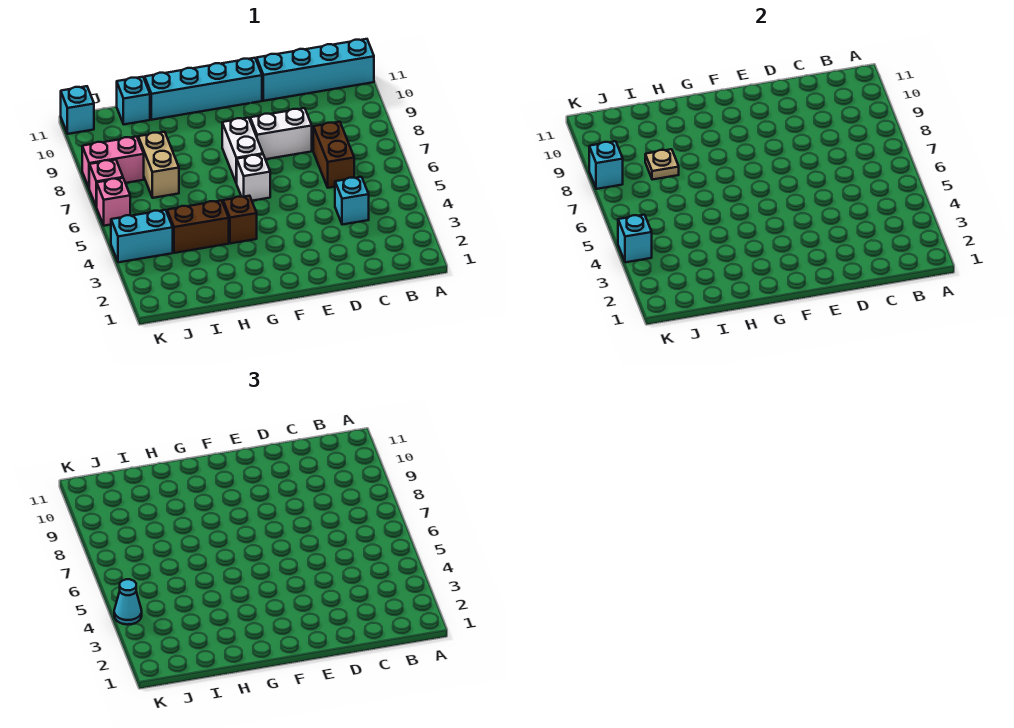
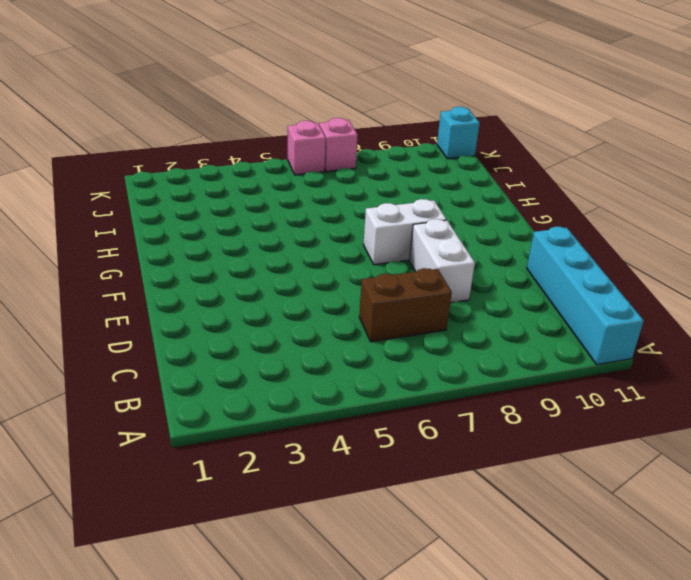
none -> cyan 1x1 brick [335,177,369,225]
none -> cyan 1x4 brick [145,58,262,120]
none -> white 1x1 brick [236,154,270,201]

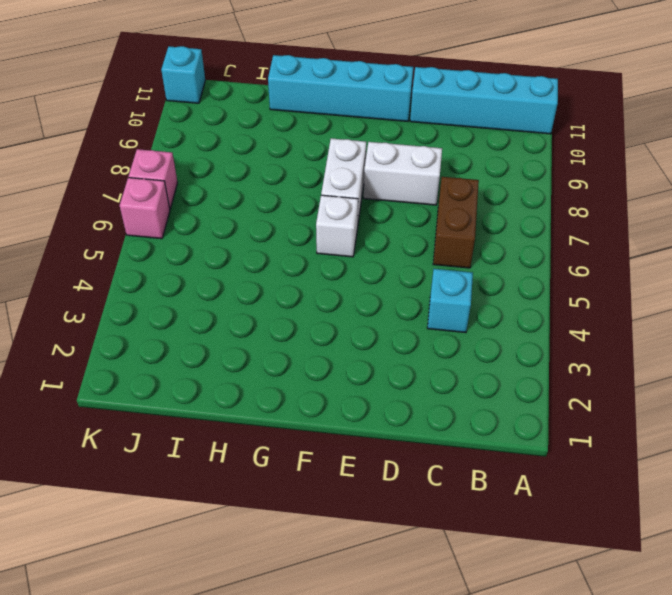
none -> brown 1x1 brick [223,196,257,244]
none -> brown 1x2 brick [167,200,229,253]
none -> tan 1x2 brick [138,132,179,198]

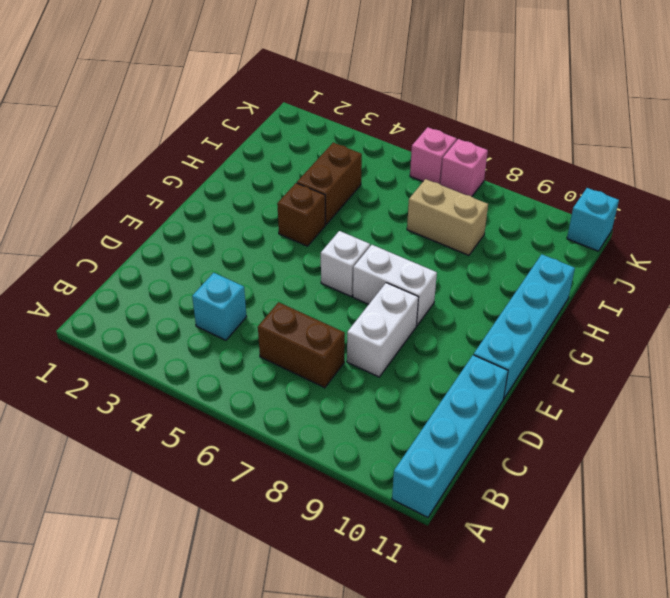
none -> cyan 1x1 brick [117,77,150,124]
none -> cyan 1x2 brick [111,210,173,262]
none -> pink 1x2 brick [82,137,144,187]

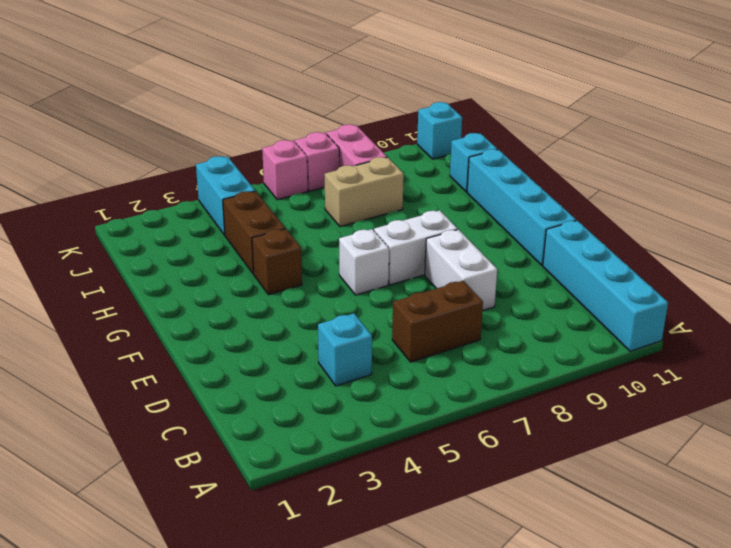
none -> tan 1x1 plate [645,149,679,180]
none -> cyan 1x1 brick [618,215,652,262]
none -> cyan 1x1 brick [589,141,623,189]

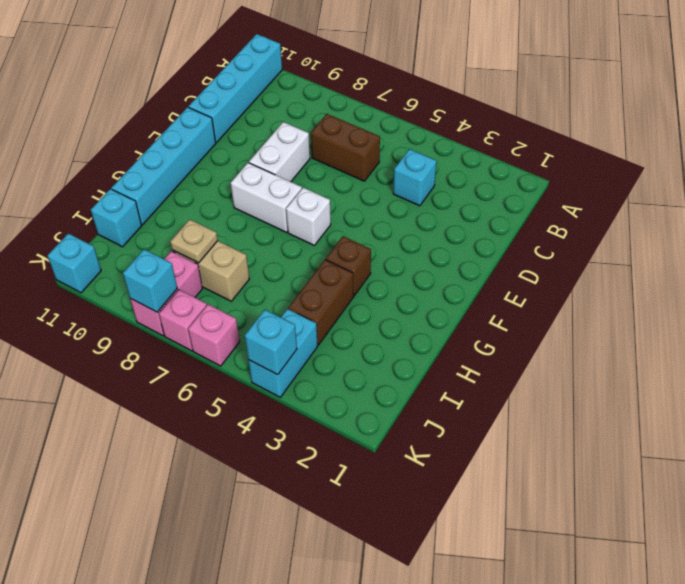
none -> cyan 1x1 cone [114,579,142,625]

